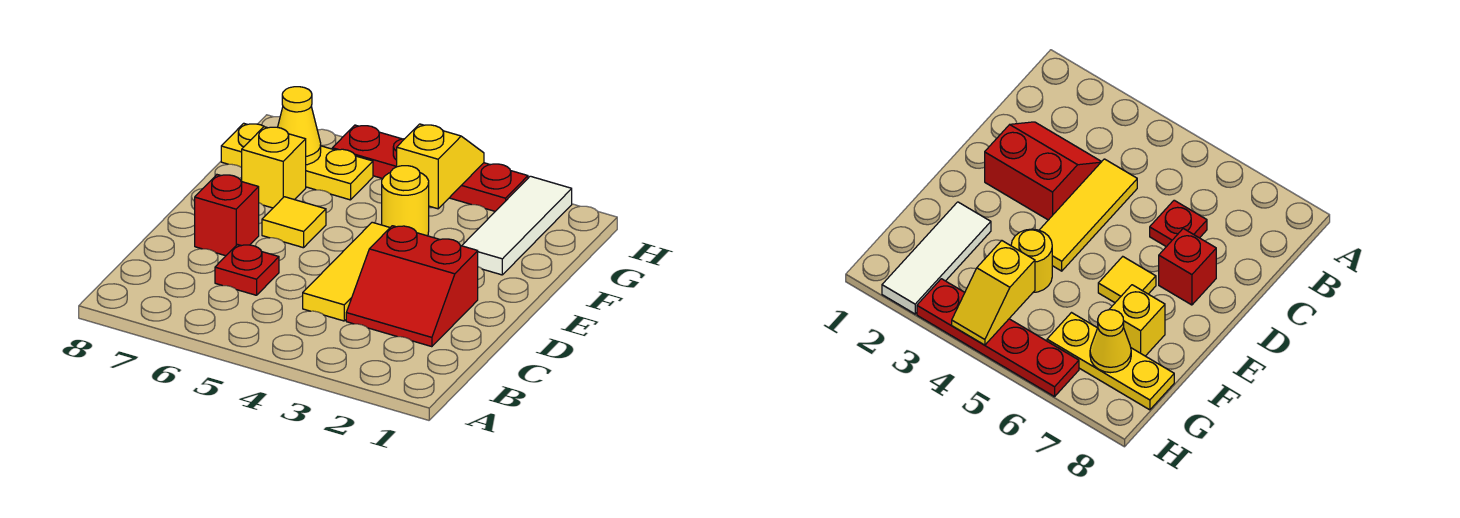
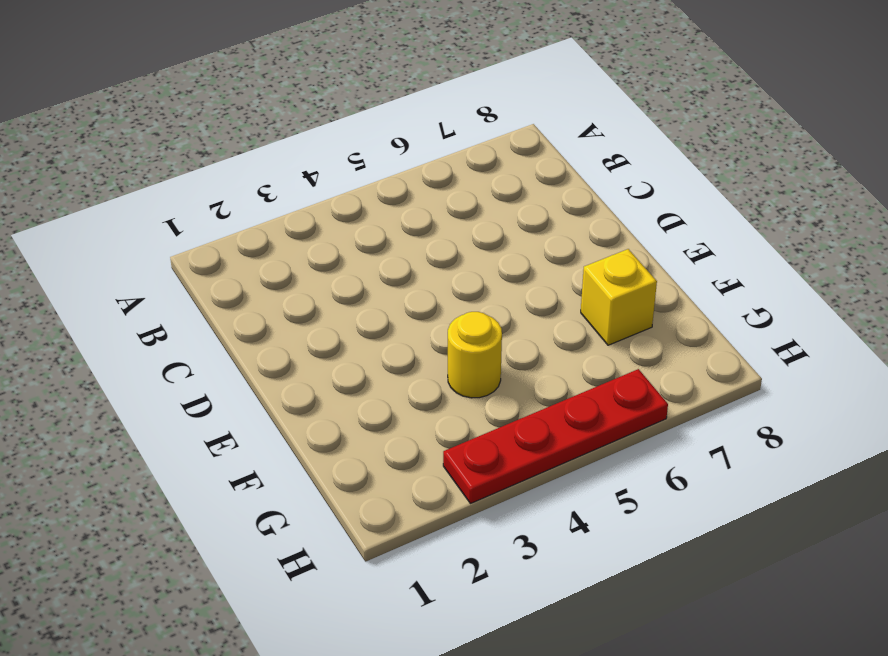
none -> red 2x2 slope [346,226,478,347]
none -> yellow 1x3 tile [303,222,390,321]
none -> red 1x1 plate [215,245,279,295]

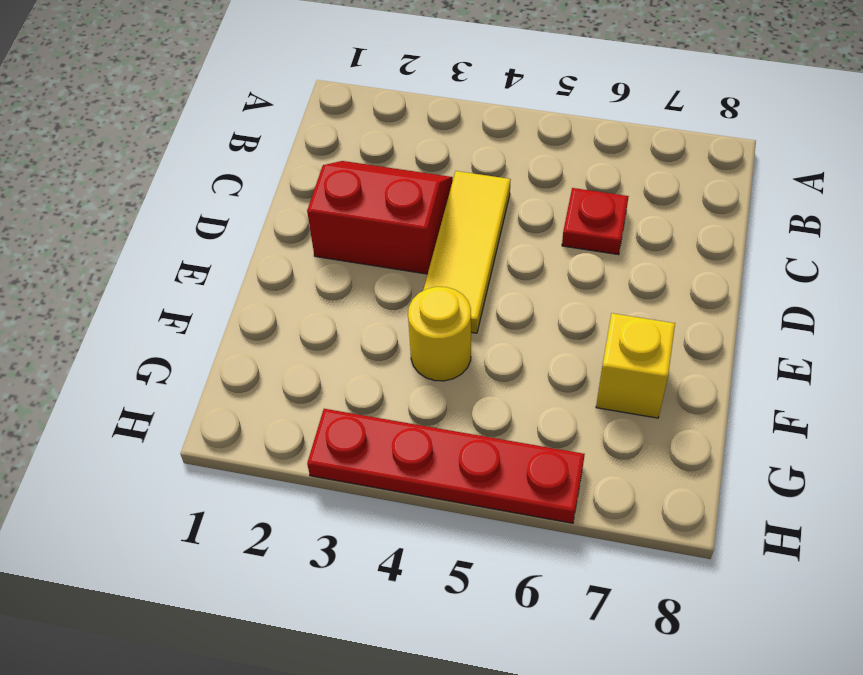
none -> red 1x1 brick [195,175,259,256]
none -> yellow 1x1 tile [262,197,326,248]
none -> white 1x3 tile [462,176,572,275]

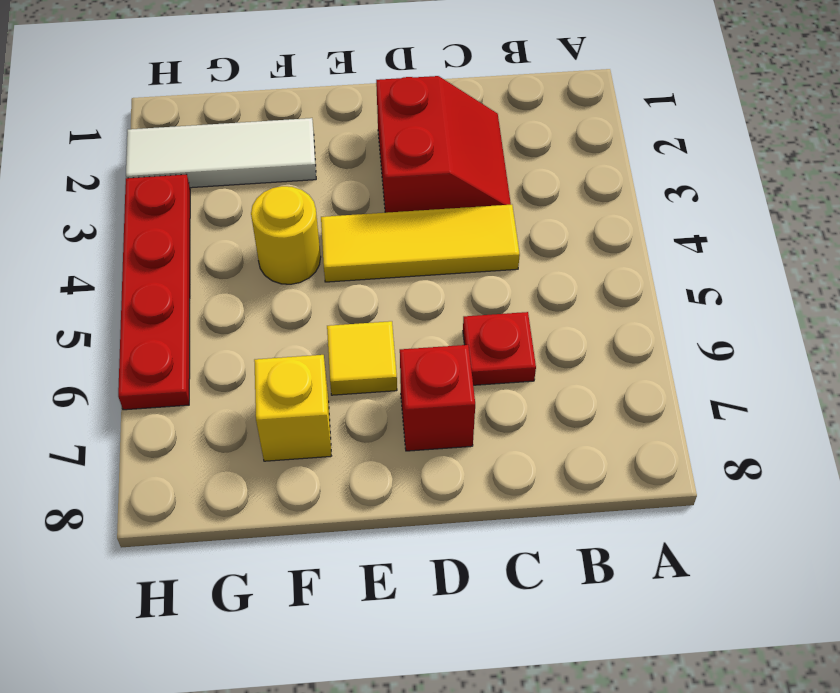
none -> yellow 1x3 plate [221,123,373,200]
none -> yellow 1x2 slope [397,124,484,209]
none -> yellow 1x1 cone [278,87,321,165]

